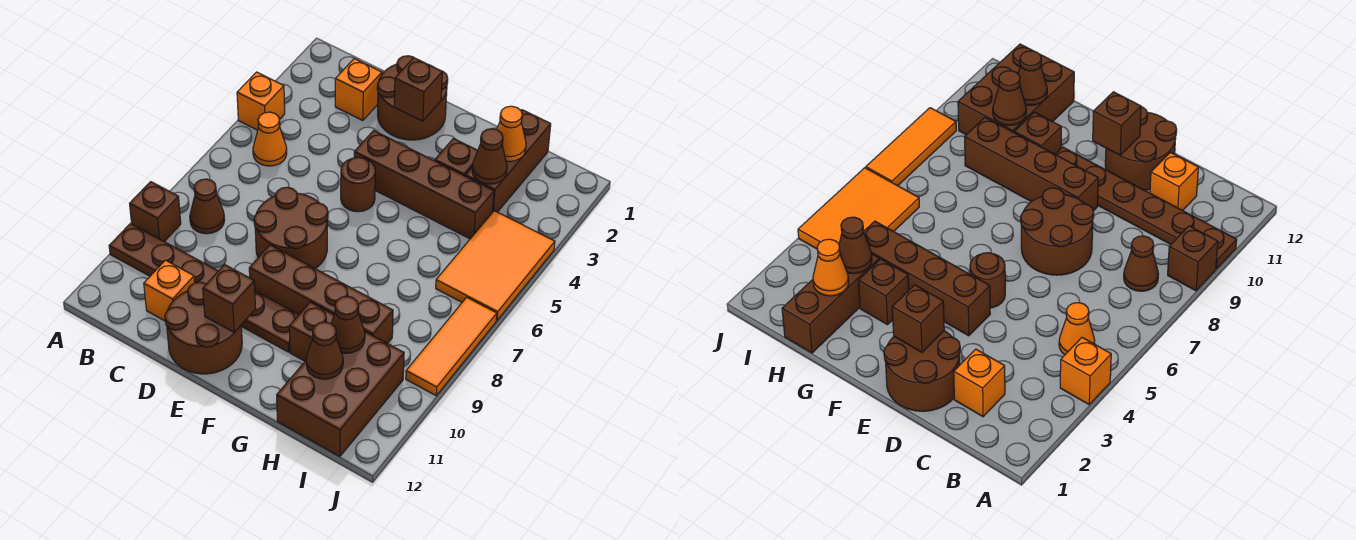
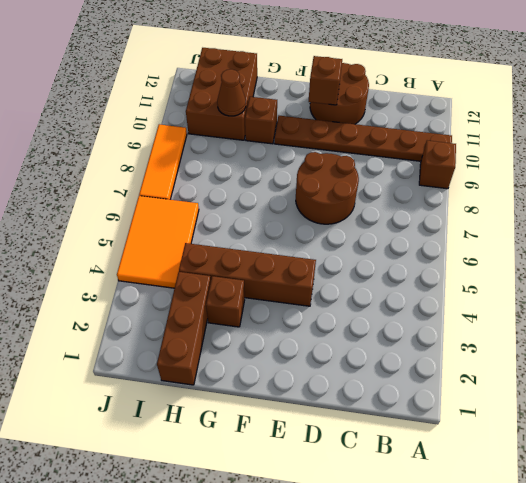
none -> orange 1x1 brick [237,72,285,130]
none -> orange 1x1 cone [253,112,287,166]
none -> brown 1x1 cone [190,179,225,234]

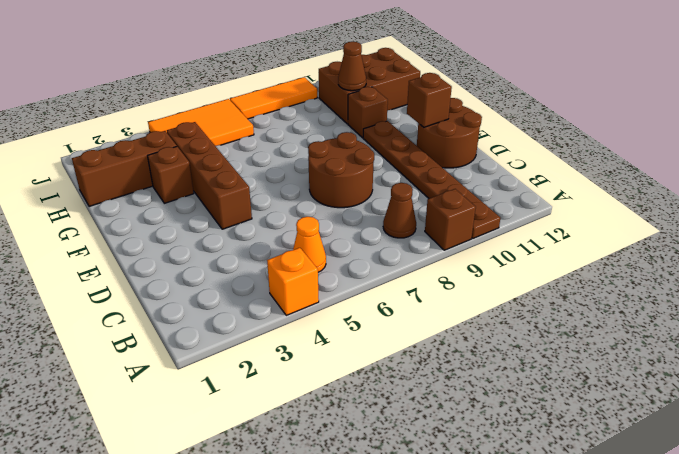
none -> orange 1x1 brick [335,59,382,121]
none -> orange 1x1 brick [144,260,195,321]
none -> brown 2x2 round brick [377,56,448,140]

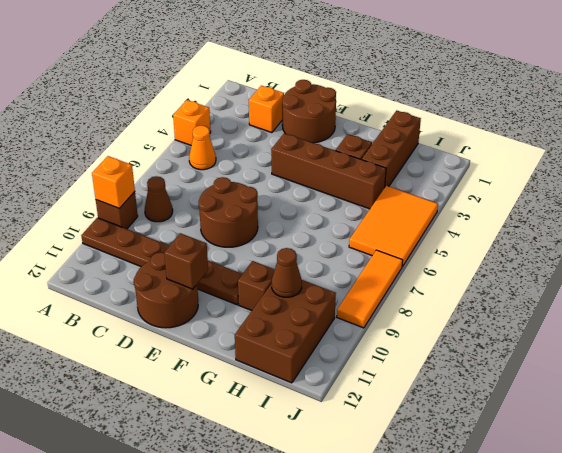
orange 1x1 brick [92,156,135,209] -> orange 1x1 brick moved to [144,260,195,321]
none -> brown 1x1 round brick [341,157,375,212]
none -> brown 1x4 brick [249,245,393,343]
none -> brown 1x1 brick [394,58,442,121]

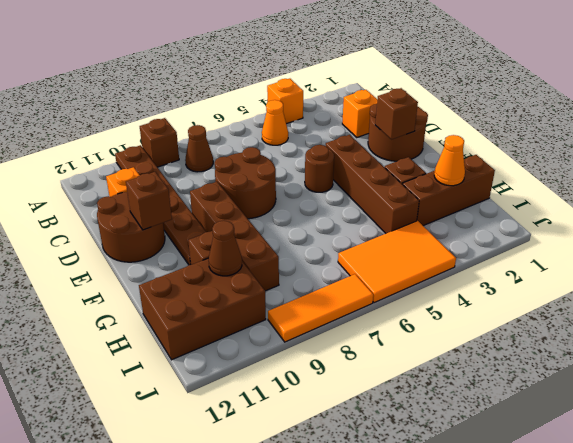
none -> brown 1x1 cone [472,129,507,184]
none -> brown 1x1 cone [306,322,343,379]

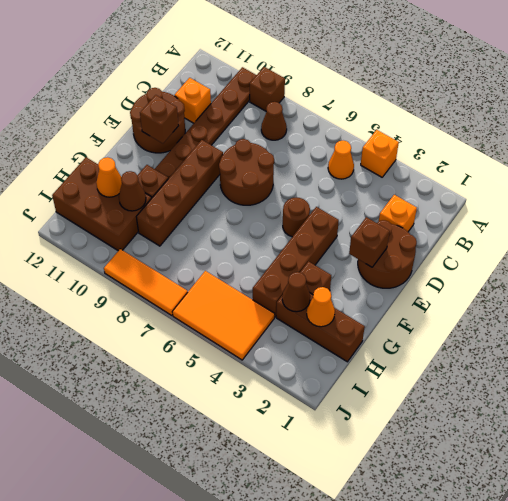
orange 1x1 cone [96,157,122,197] -> brown 1x1 cone [306,322,343,379]

